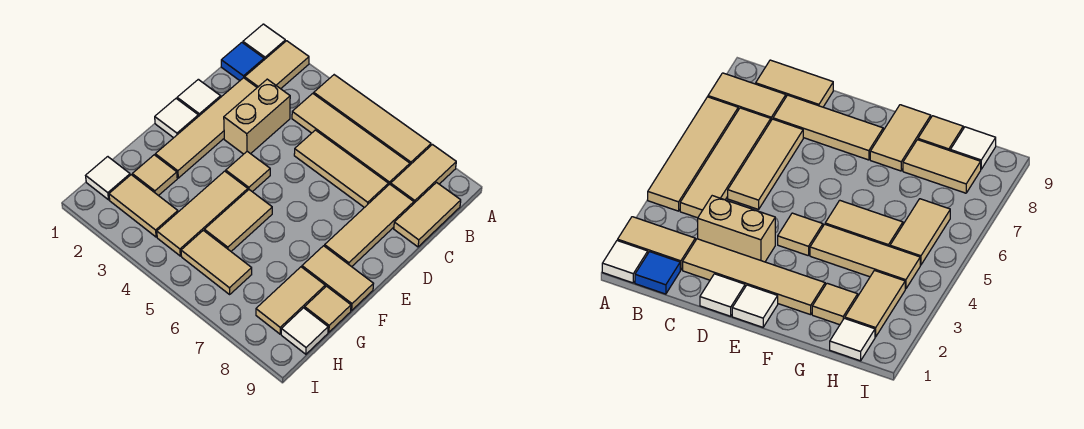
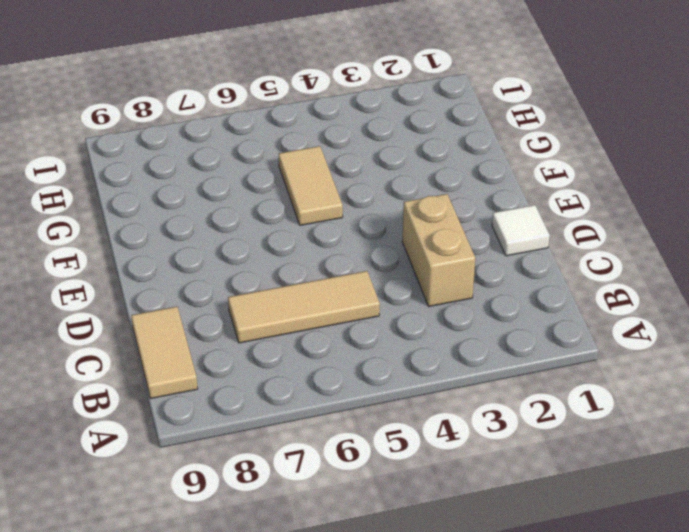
none -> white 1x1 tile [243,24,285,60]
none -> tan 1x2 tile [245,41,309,89]
none -> tan 1x4 tile [314,75,431,165]

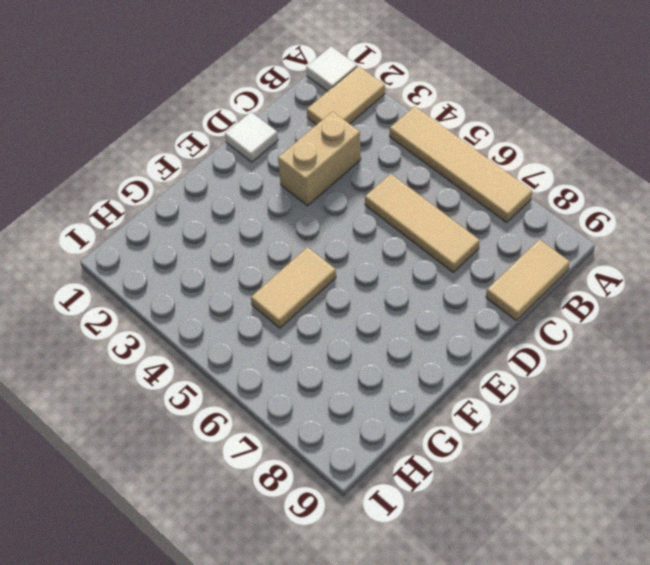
none -> tan 1x2 tile [391,145,456,203]
none -> blue 1x1 tile [221,43,264,81]
none -> tan 1x4 tile [292,93,410,185]

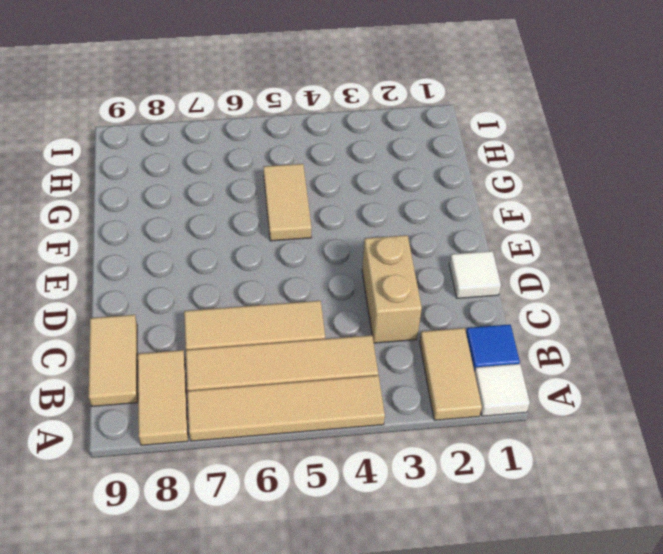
none -> tan 1x4 tile [155,78,257,178]
none -> tan 1x3 tile [325,184,414,267]
none -> white 1x1 tile [155,99,198,138]

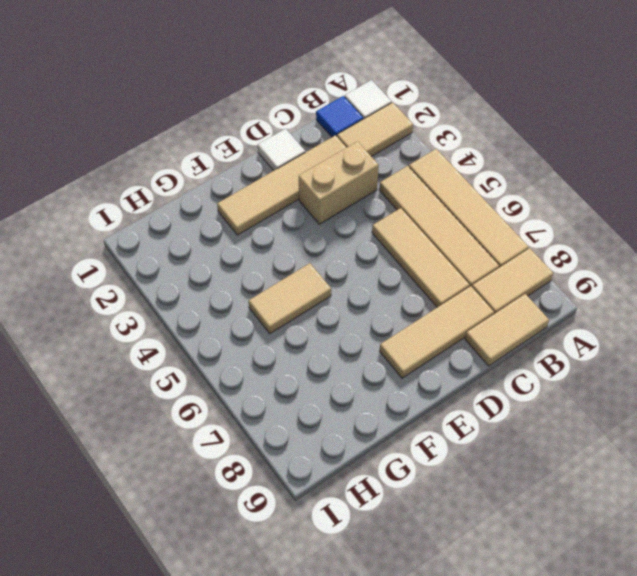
none -> white 1x1 tile [155,99,198,138]
none -> tan 1x1 tile [226,151,270,192]
none -> tan 1x3 tile [157,171,248,256]

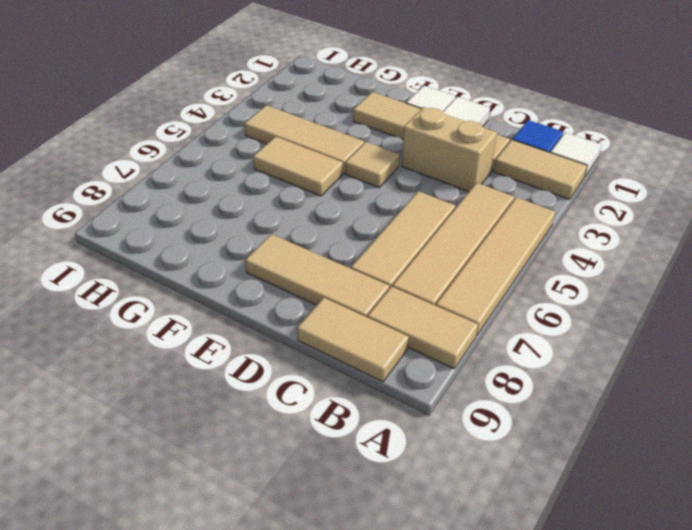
none -> tan 1x2 tile [302,246,373,310]
none -> tan 1x1 tile [132,155,177,196]
none -> tan 1x2 tile [256,267,325,334]

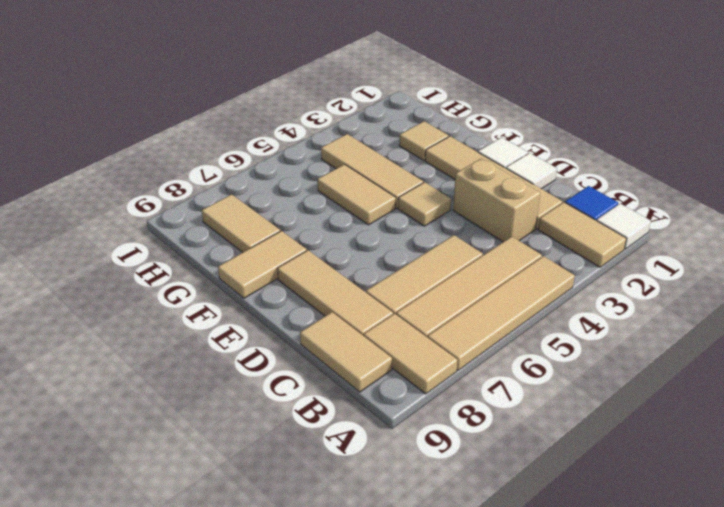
none -> tan 1x1 tile [305,286,351,332]
none -> white 1x1 tile [86,157,130,200]
none -> tan 1x2 tile [109,175,178,237]

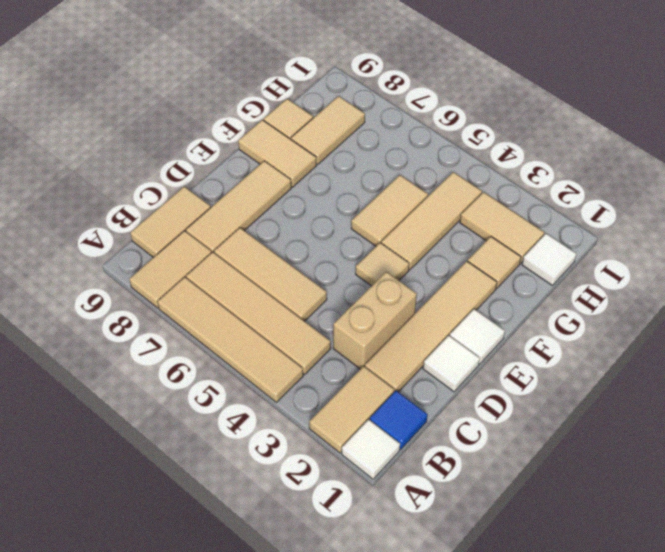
none -> tan 1x2 tile [181,230,252,294]
none -> white 1x1 tile [281,308,328,354]

